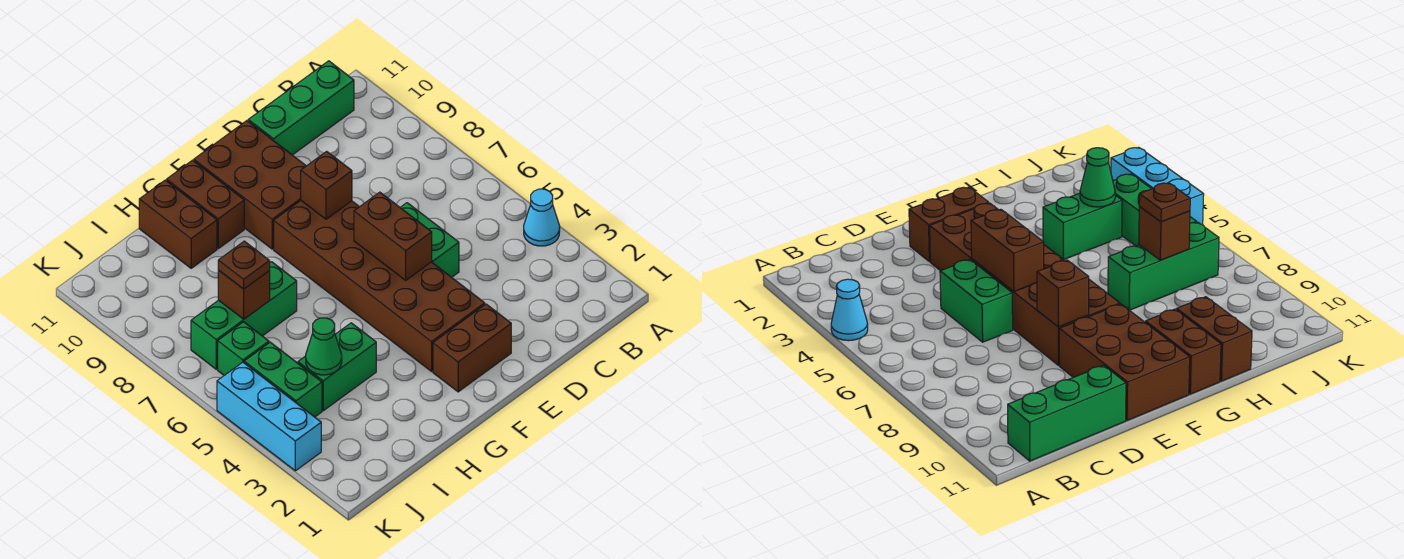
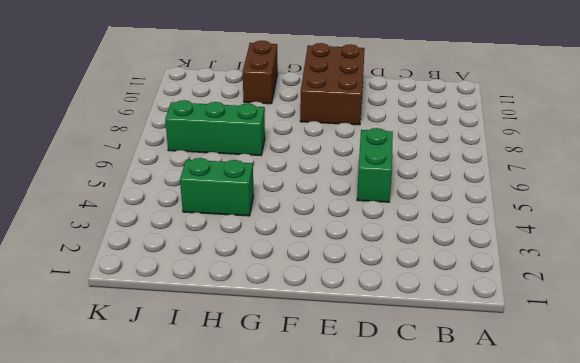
none -> cyan 1x1 cone [524,189,560,246]
none -> green 1x3 brick [248,61,354,155]
none -> brown 1x2 brick [433,304,511,392]

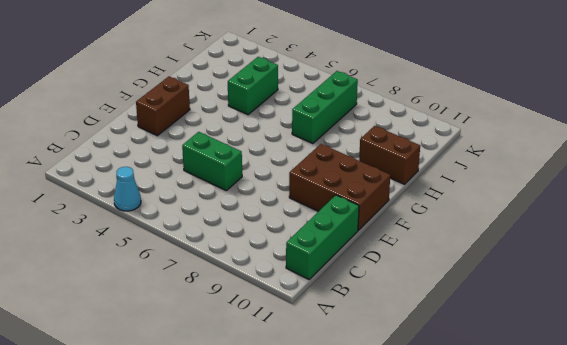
none -> brown 2x6 brick [274,201,485,371]
none -> brown 1x2 brick [167,160,244,249]
none -> green 1x2 brick [244,342,322,417]

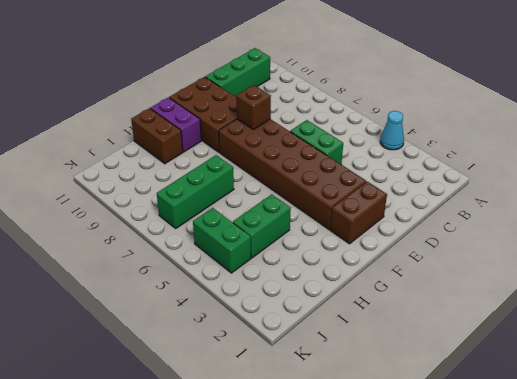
purple 1x2 brick [151,97,201,152] -> brown 1x2 brick [167,160,244,249]
none -> green 1x1 brick [218,322,269,375]
none -> cyan 1x3 brick [217,362,321,471]
none -> brown 1x2 brick [354,192,432,280]

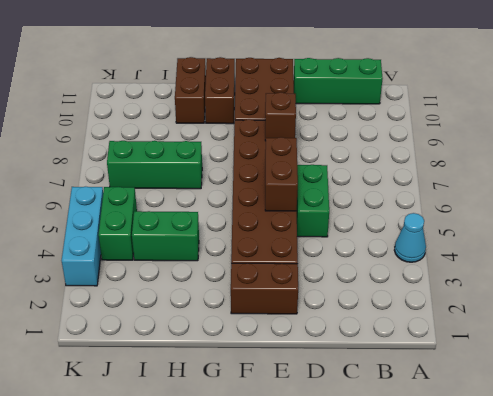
none -> green 1x1 brick [218,322,269,375]
none -> green 1x1 cone [306,318,342,375]
none -> brown 1x1 brick [218,270,270,319]

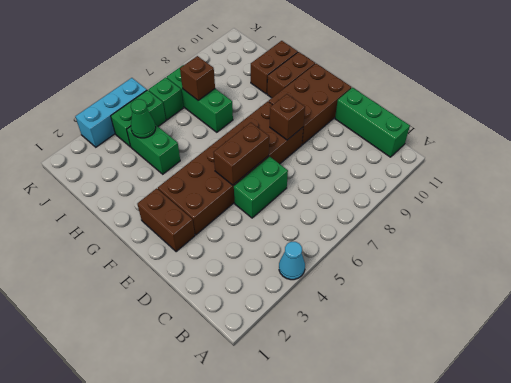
none -> brown 1x1 plate [218,241,270,289]

